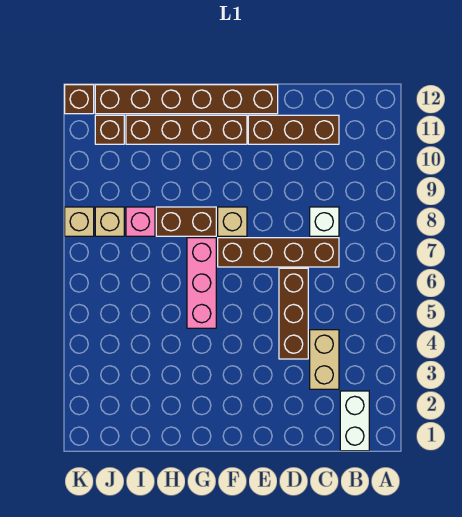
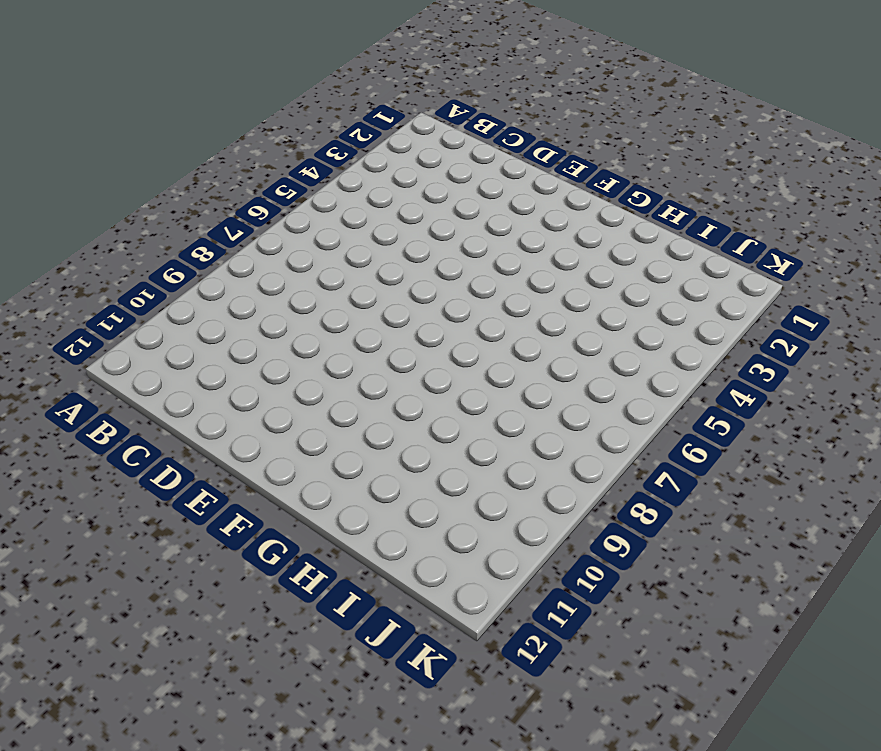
none -> white 1x2 brick [340,391,369,451]
none -> tan 1x2 brick [310,330,339,389]
none -> brown 1x4 brick [218,238,339,267]

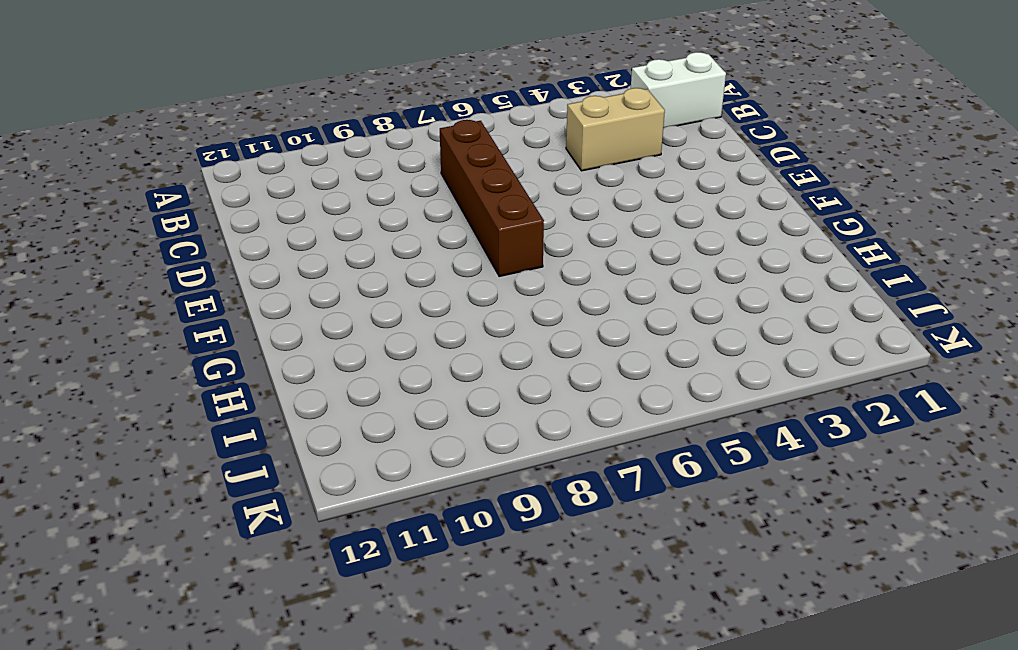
none -> white 1x1 brick [310,207,339,236]
none -> brown 1x3 brick [248,115,339,144]
none -> brown 1x3 brick [279,268,308,359]

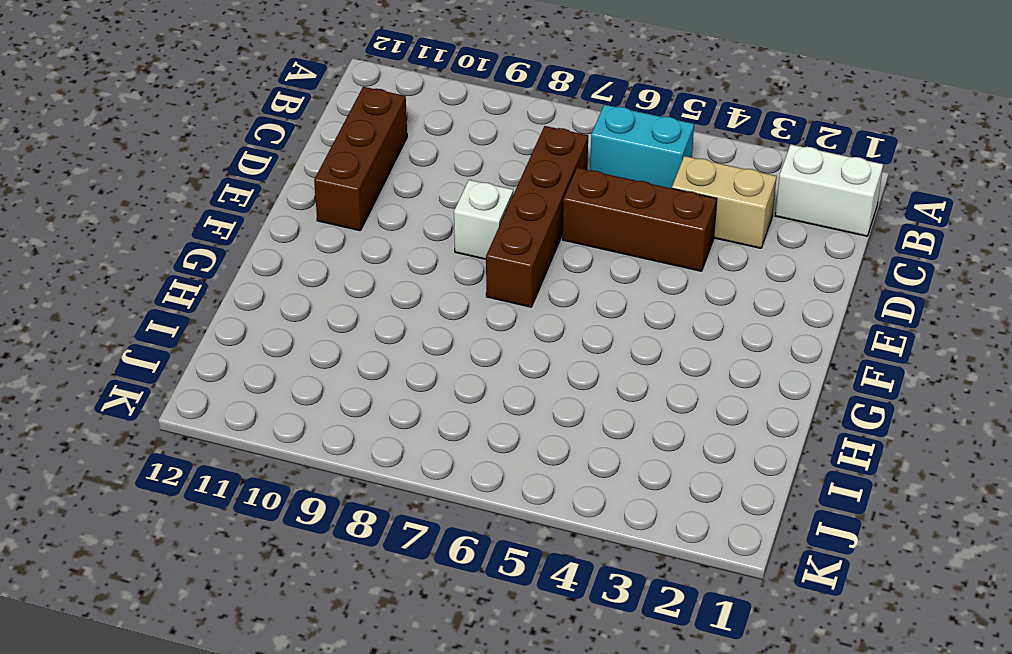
cyan 1x2 brick [590,105,694,188] -> none
white 1x1 brick [454,180,513,259] -> white 1x1 brick moved to [310,207,339,236]
none -> brown 1x6 brick [95,85,278,114]
none -> tan 1x1 brick [218,207,247,236]
none -> brown 1x4 brick [126,115,247,144]

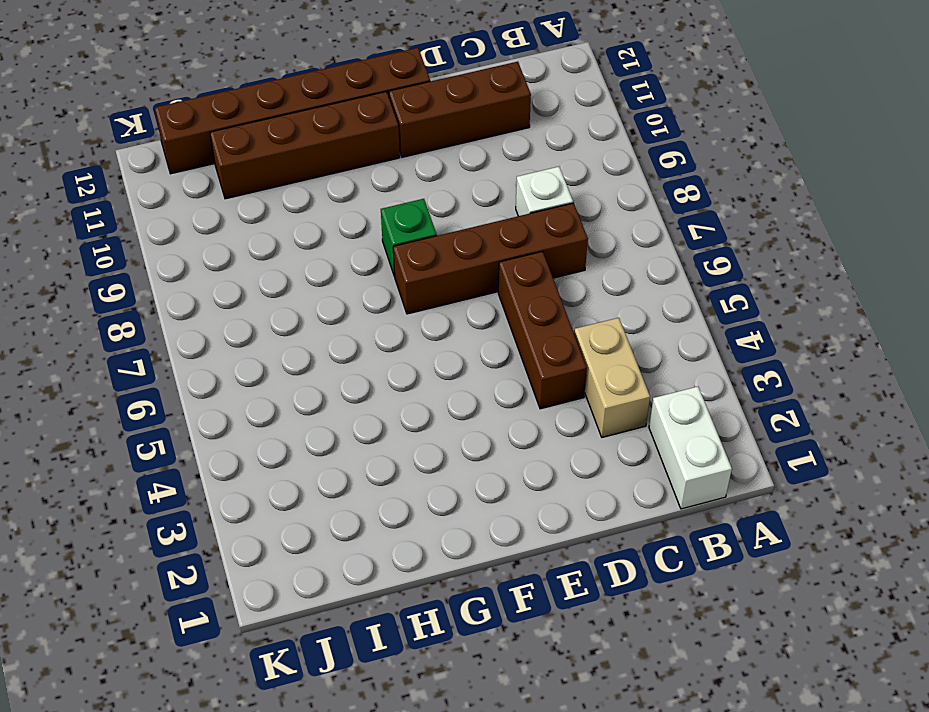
green 1x1 brick [381,199,437,276] -> tan 1x1 brick [218,207,247,236]
none -> pink 1x3 brick [187,238,216,328]
none -> brown 1x2 brick [156,207,216,236]
none -> pink 1x1 brick [126,207,155,236]

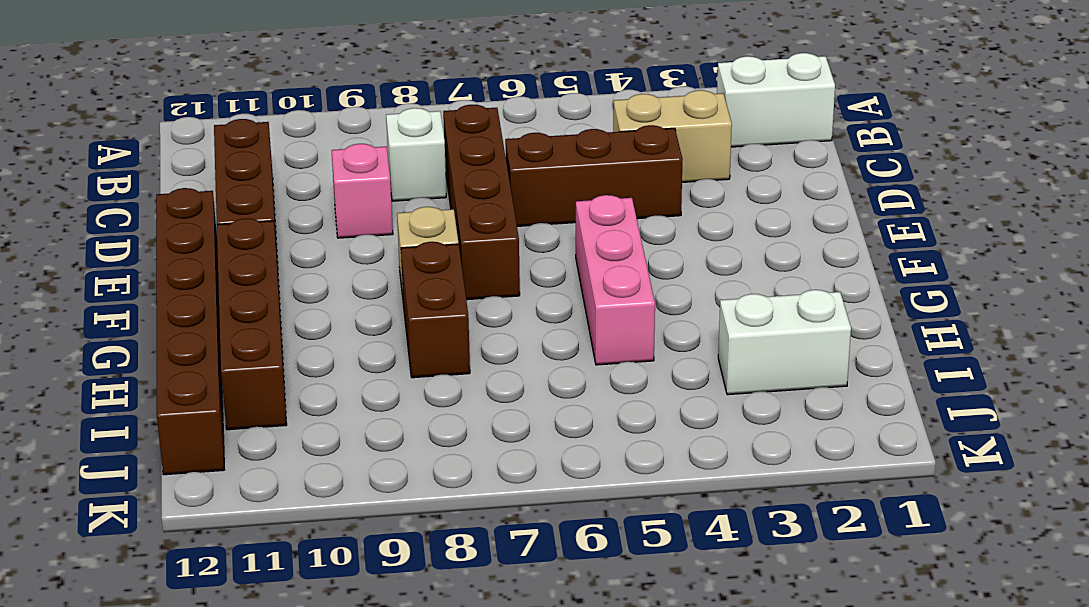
pink 1x1 brick [332,144,393,238] -> pink 1x1 brick moved to [126,207,155,236]
pink 1x3 brick [576,195,655,365] -> pink 1x3 brick turned to [187,238,216,328]
white 1x2 brick [718,290,851,395] -> none
none -> tan 1x1 brick [95,207,124,236]
none -> brown 1x1 brick [95,115,124,144]
none -> tan 1x1 brick [65,207,94,236]

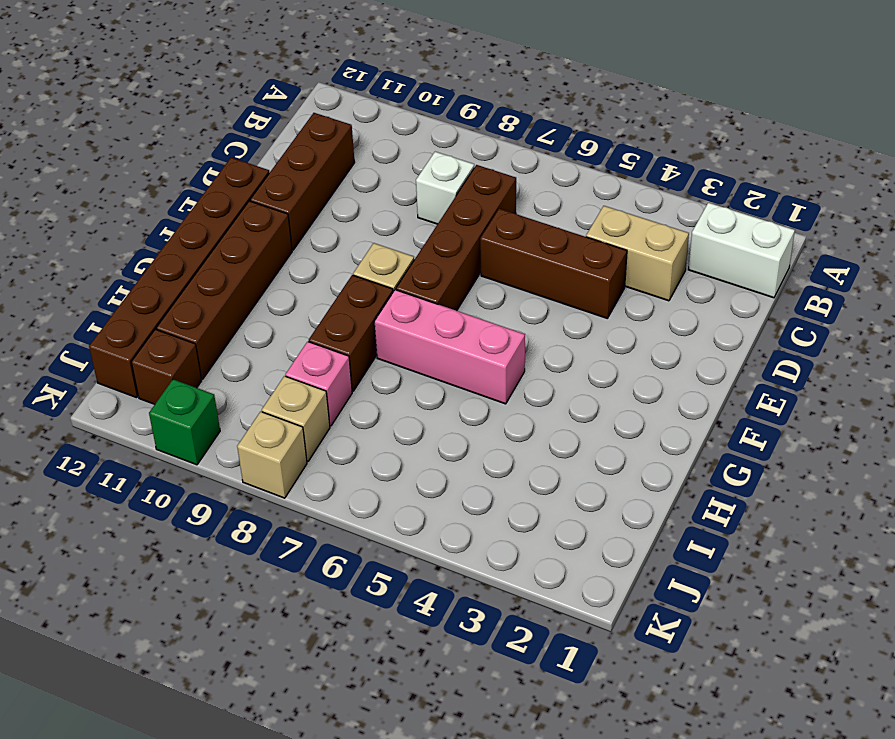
green 1x1 brick [149,379,220,465] -> none
none -> brown 1x1 brick [65,85,94,114]

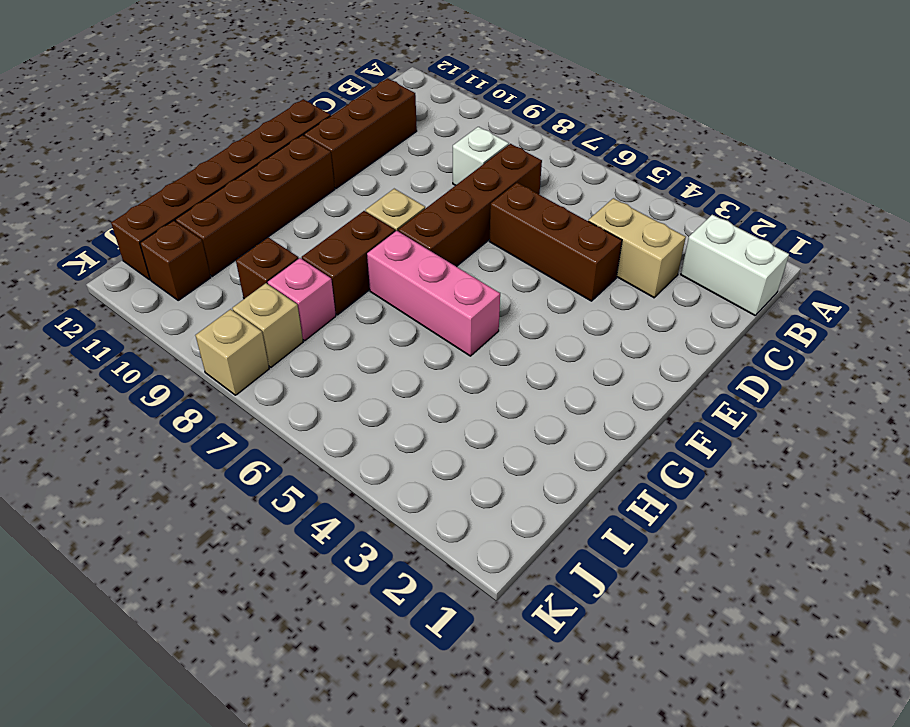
brown 1x1 brick [236,237,299,299] -> brown 1x1 brick moved to [65,85,94,114]

